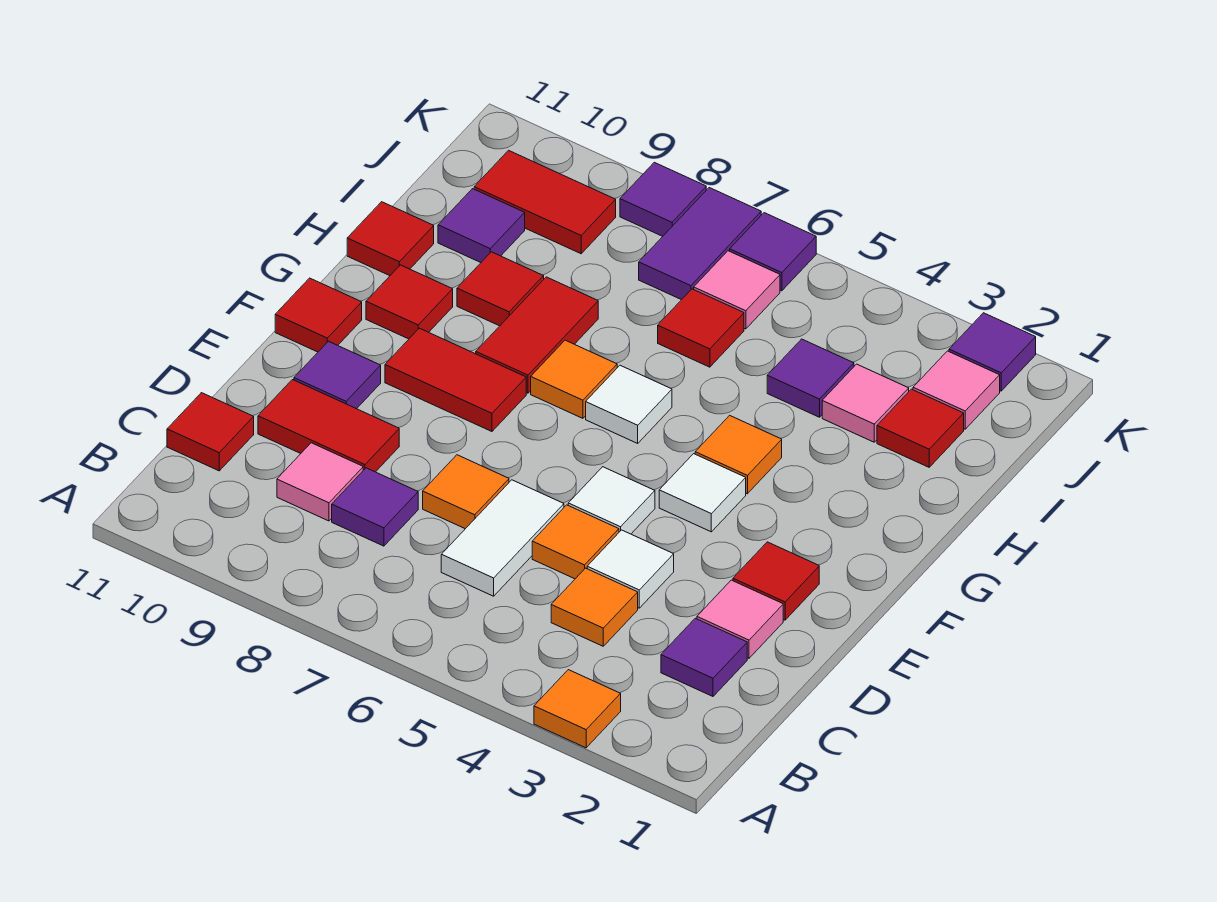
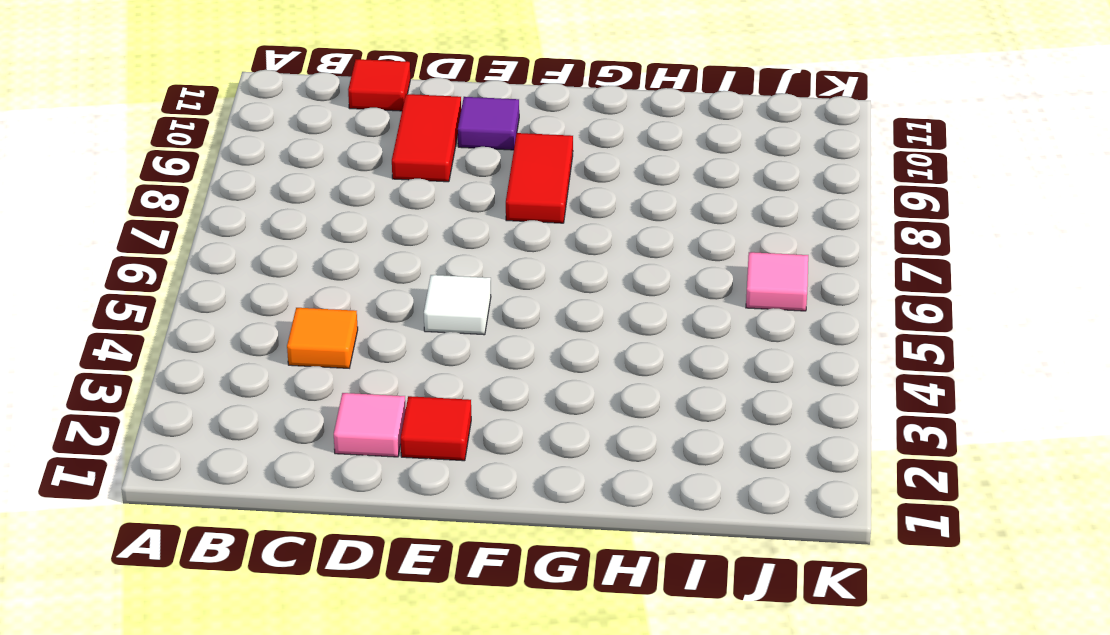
none -> orange 1x1 tile [534,670,621,748]
none -> purple 1x1 tile [661,618,747,696]
none -> white 1x2 tile [441,480,564,596]
none -> purple 1x1 tile [332,468,418,546]

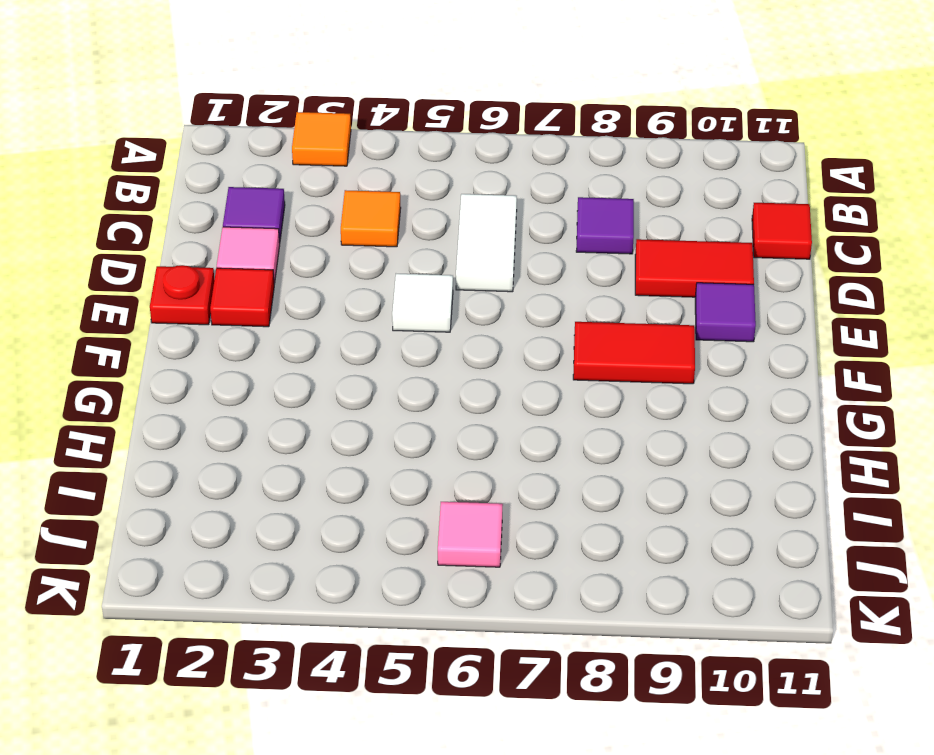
red 1x1 plate [150,265,214,325] -> none
none -> pink 1x1 tile [277,443,363,521]
none -> white 1x1 tile [587,530,674,608]
none -> orange 1x1 tile [532,505,619,579]
none -> orange 1x1 tile [423,455,509,529]

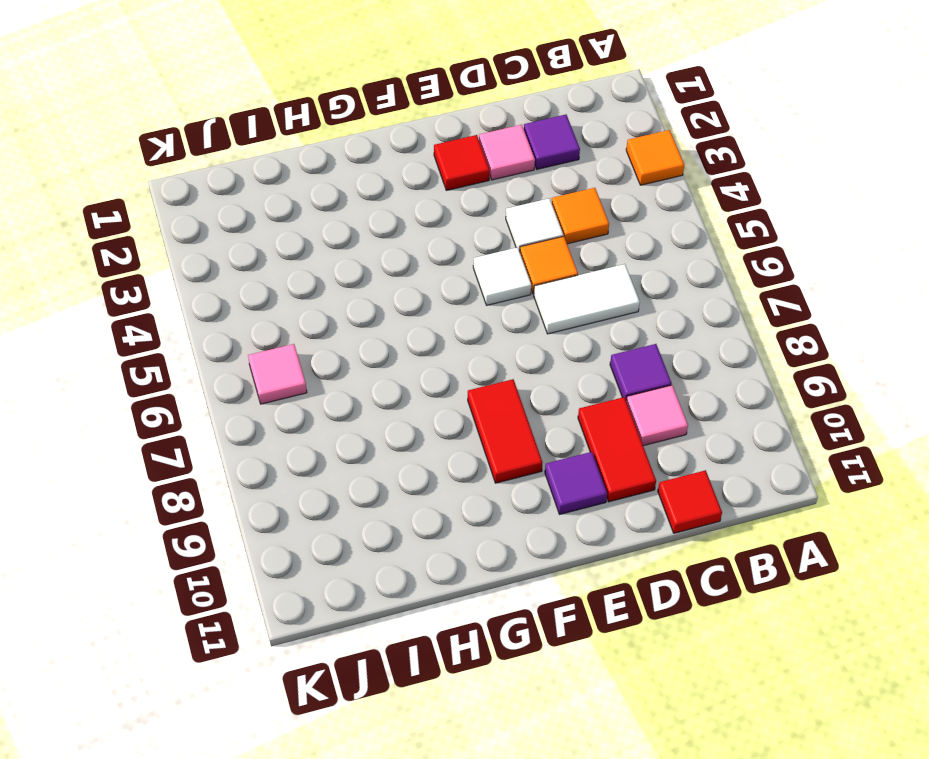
none -> orange 1x1 tile [423,455,509,529]
none -> white 1x1 tile [659,454,746,532]
none -> red 1x1 tile [275,278,362,352]
none -> orange 1x1 tile [695,415,782,494]

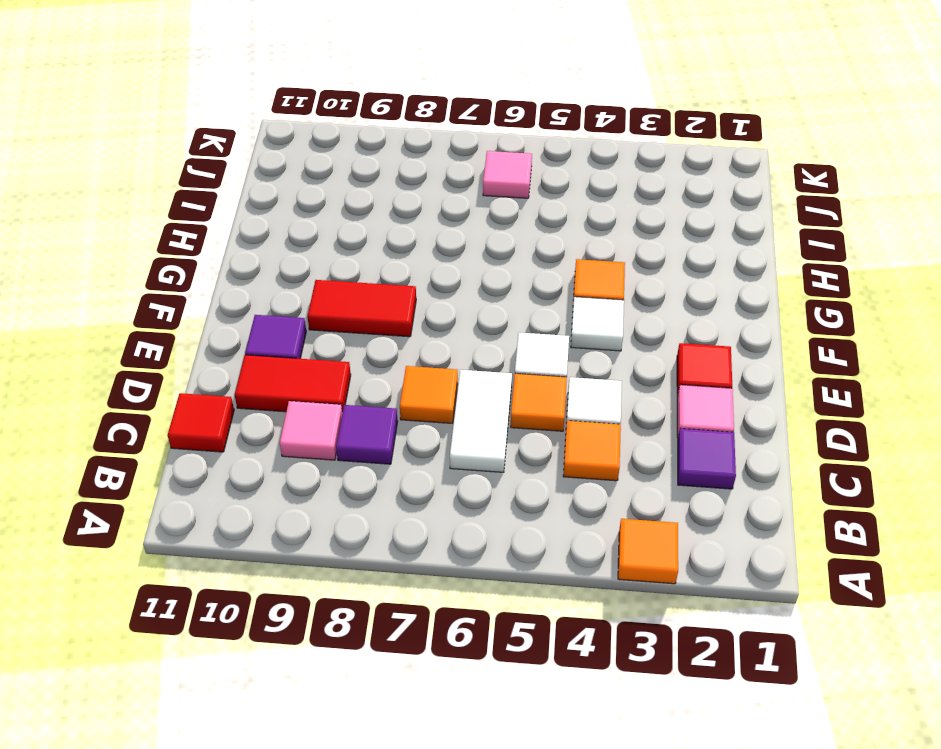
none -> red 1x1 tile [275,278,362,352]
none -> white 1x1 tile [586,365,672,443]
none -> orange 1x1 tile [531,340,617,418]
none -> red 1x2 tile [476,277,598,393]

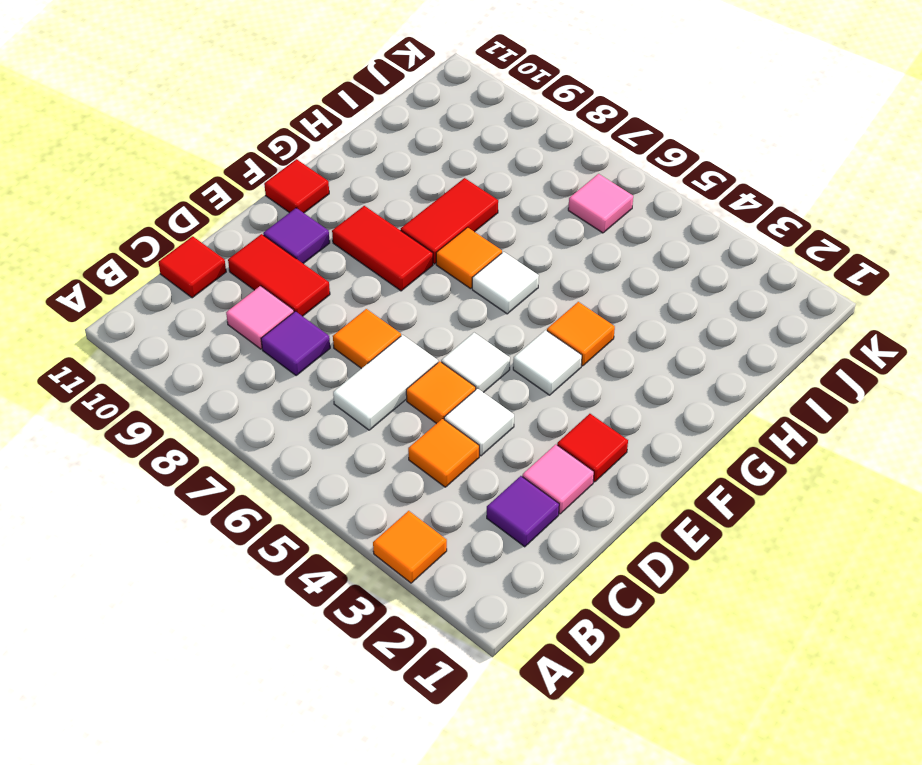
none -> red 1x1 tile [366,265,453,339]
none -> red 1x1 tile [457,252,544,326]
none -> red 1x1 tile [347,202,434,276]
none -> red 1x1 tile [877,389,964,467]

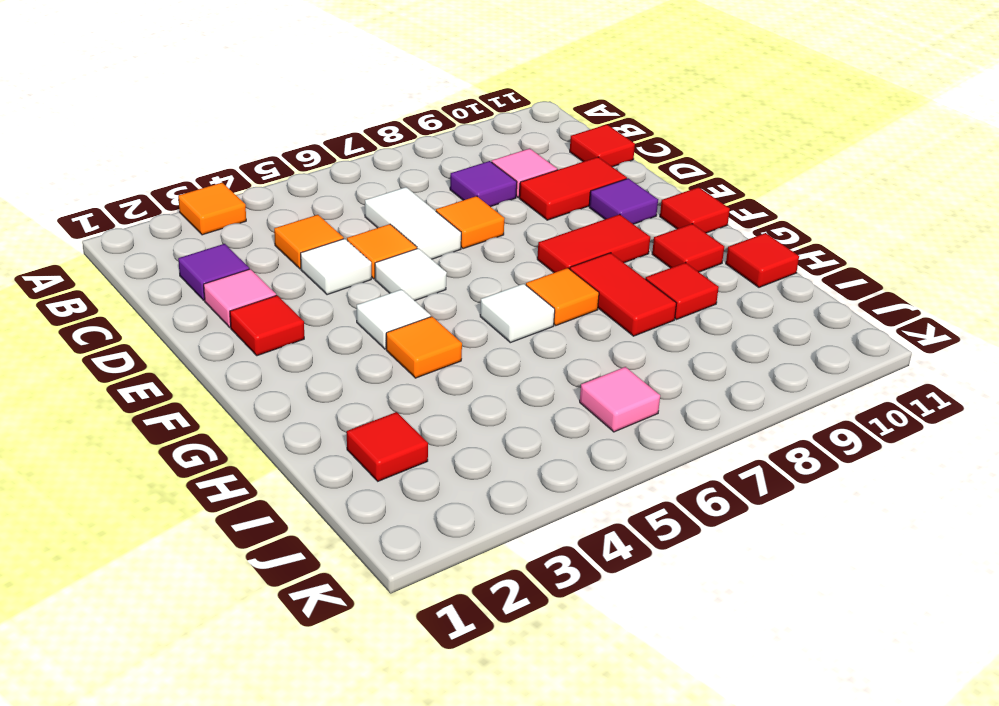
none -> pink 1x1 tile [822,364,909,442]
none -> purple 1x1 tile [767,339,854,417]
none -> red 1x1 tile [658,289,744,367]
none -> purple 1x1 tile [438,189,525,263]

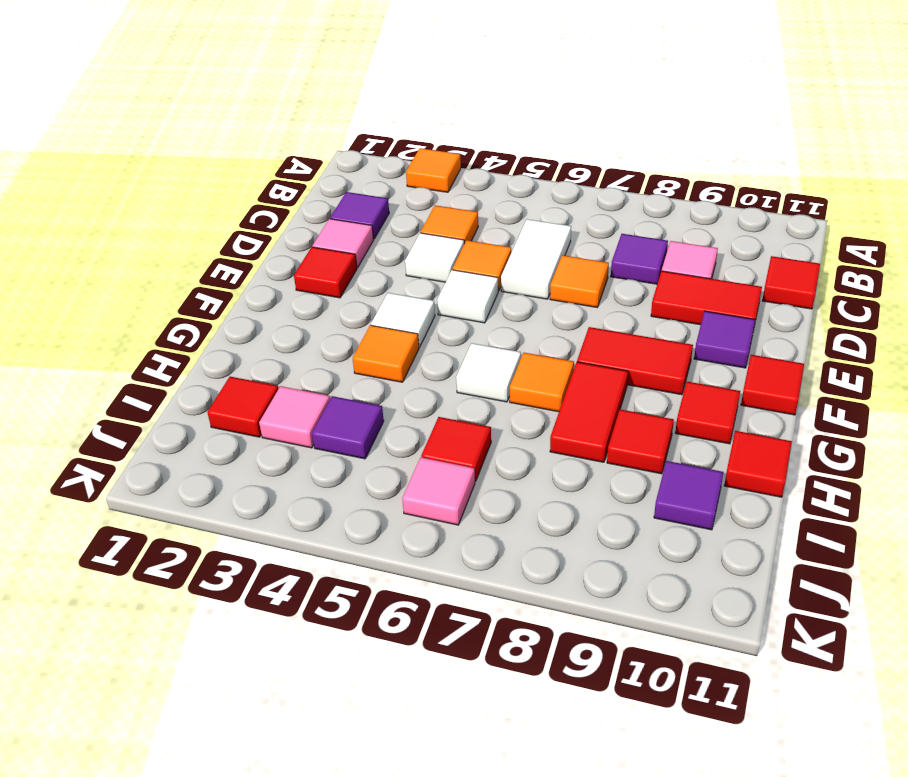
none -> pink 1x1 tile [913,351,1000,429]
none -> purple 1x2 tile [639,188,761,300]
none -> red 1x2 tile [474,150,616,254]
none -> purple 1x1 tile [949,313,1036,391]

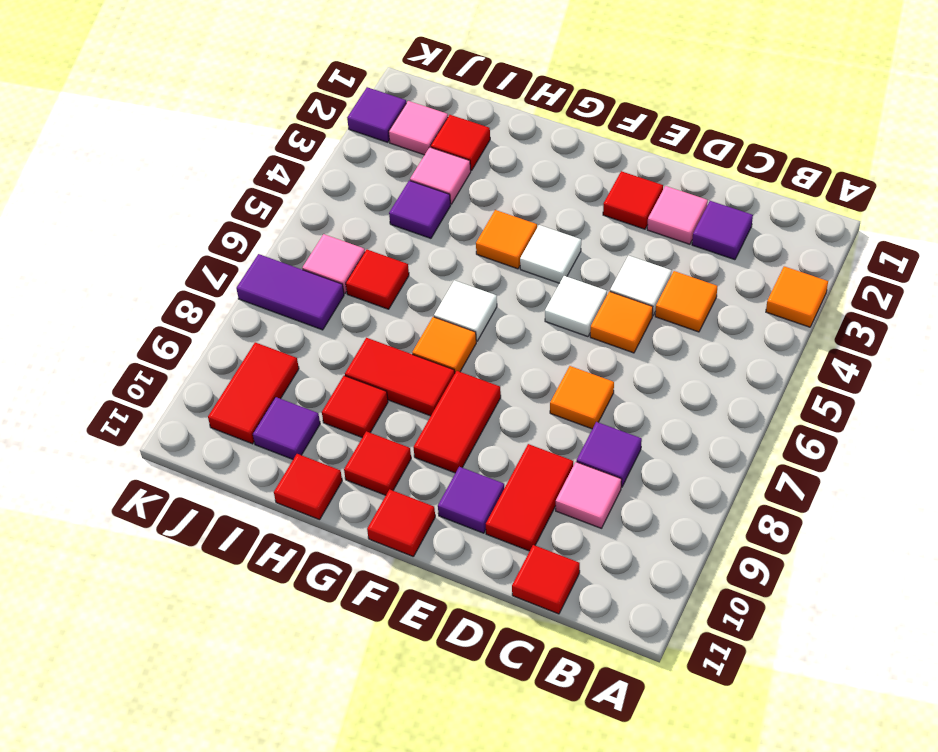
none -> white 1x2 tile [441,480,564,596]
none -> purple 1x1 tile [730,213,816,291]
none -> purple 1x1 tile [620,162,706,236]

